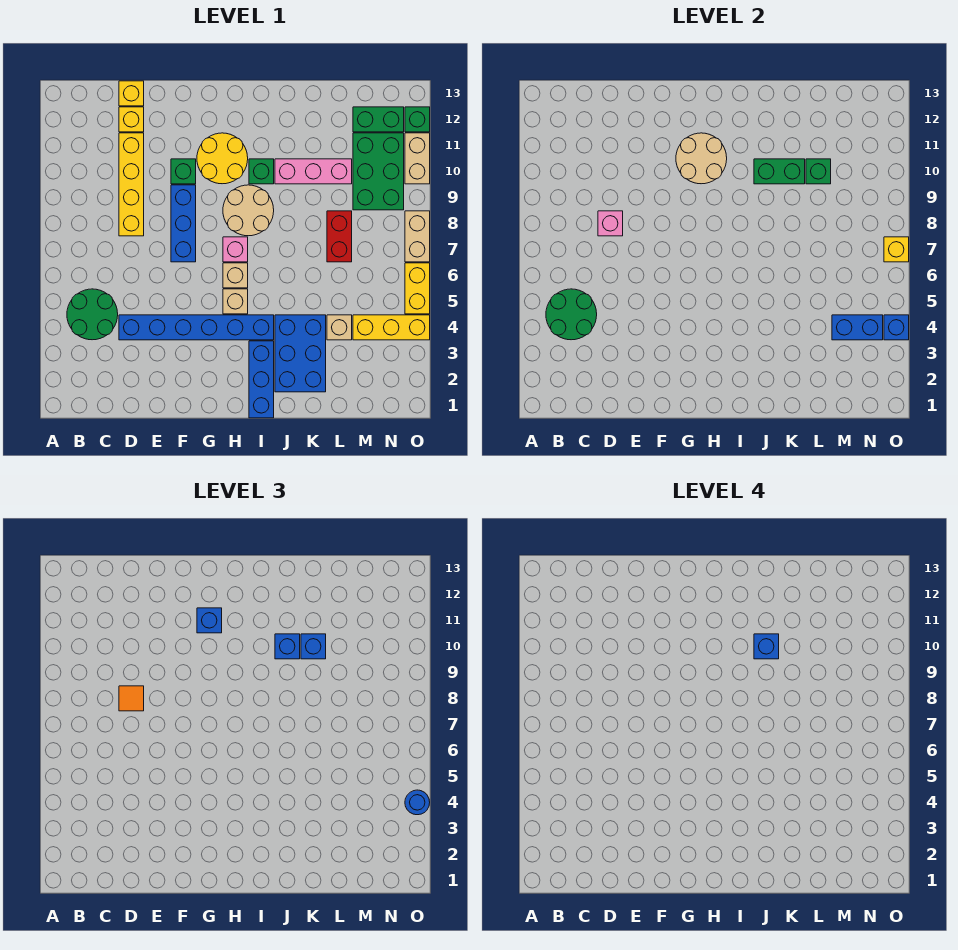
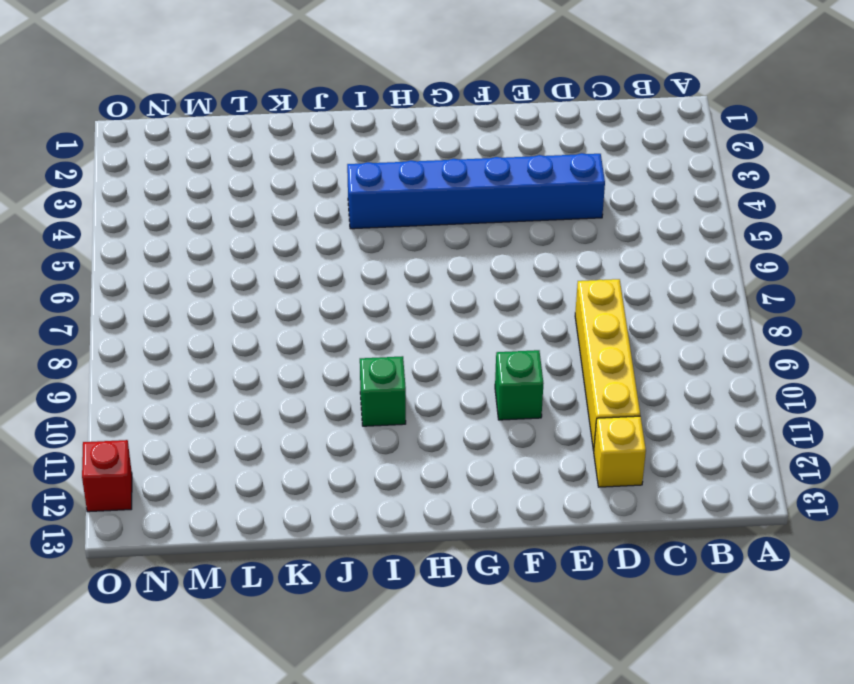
red 1x1 brick [82,440,132,512] -> green 1x1 brick [405,107,430,132]
none -> green 2x2 round brick [67,289,118,340]
none -> yellow 1x1 brick [119,81,144,106]
none -> blue 1x3 brick [171,185,196,262]
none -> yellow 2x2 round brick [197,133,248,184]

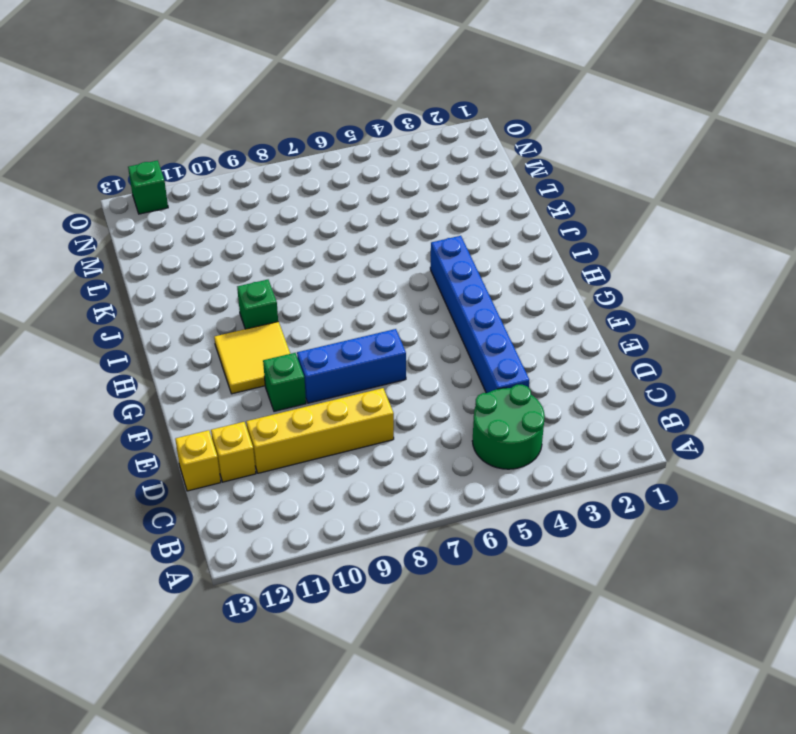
yellow 2x2 tile [214,322,290,394] -> yellow 2x2 round brick [197,133,248,184]
none -> tan 1x1 brick [223,289,248,314]
none -> tan 1x1 brick [223,263,248,288]
none -> pink 1x1 brick [223,237,248,262]
none -> tan 2x2 round brick [223,185,274,236]

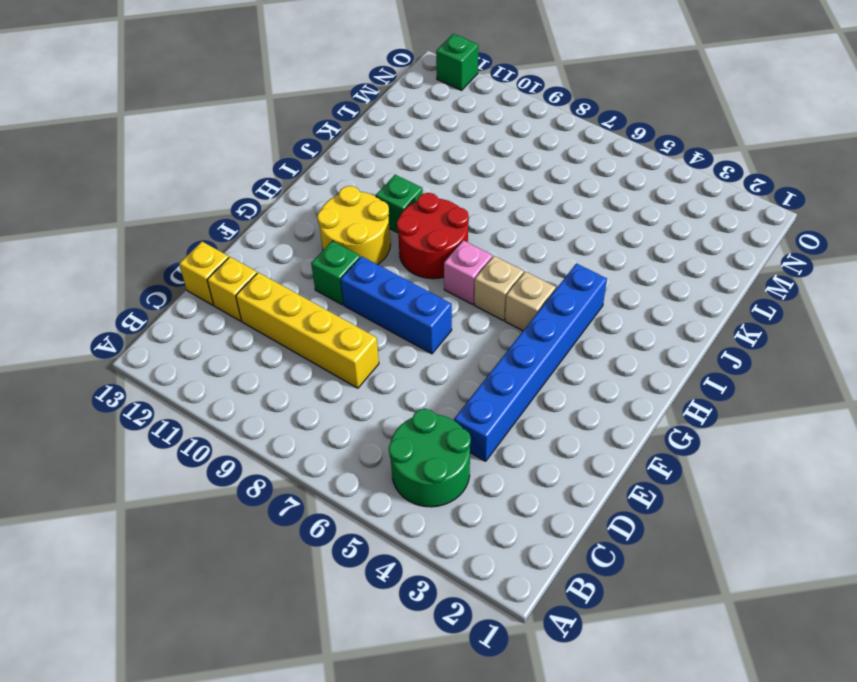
red 2x2 round brick [397,193,469,279] -> tan 2x2 round brick [223,185,274,236]
none -> blue 1x3 brick [249,341,274,418]
none -> blue 2x3 brick [275,315,326,392]
none -> pink 1x3 brick [275,159,352,184]
none -> tan 1x1 brick [327,315,352,340]

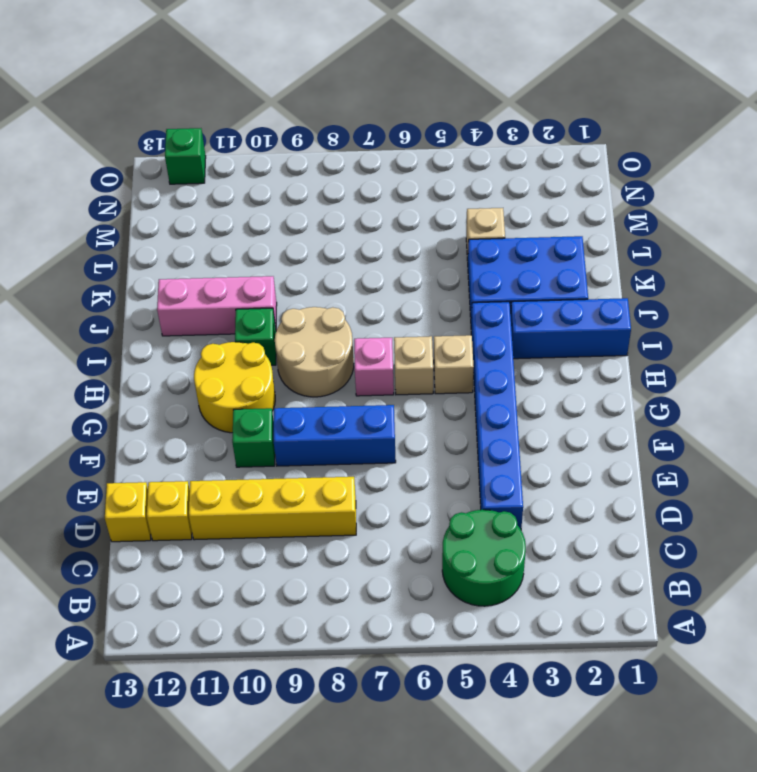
pink 1x3 brick [157,276,277,336] -> pink 1x3 brick turned to [275,159,352,184]
none -> red 1x2 brick [327,211,352,262]
none -> yellow 1x3 brick [353,315,430,340]
none -> green 2x3 brick [353,133,404,210]
none -> green 1x2 brick [353,107,404,132]

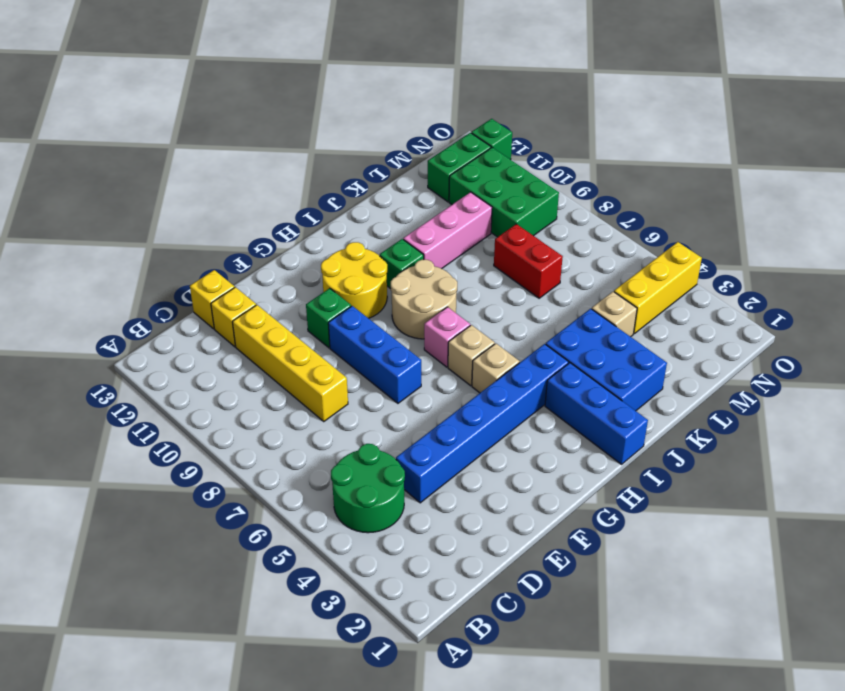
none -> yellow 1x2 brick [405,263,430,314]
none -> tan 1x2 brick [405,211,430,262]
none -> tan 1x2 brick [405,133,430,184]
none -> green 2x2 round brick [546,289,597,340]

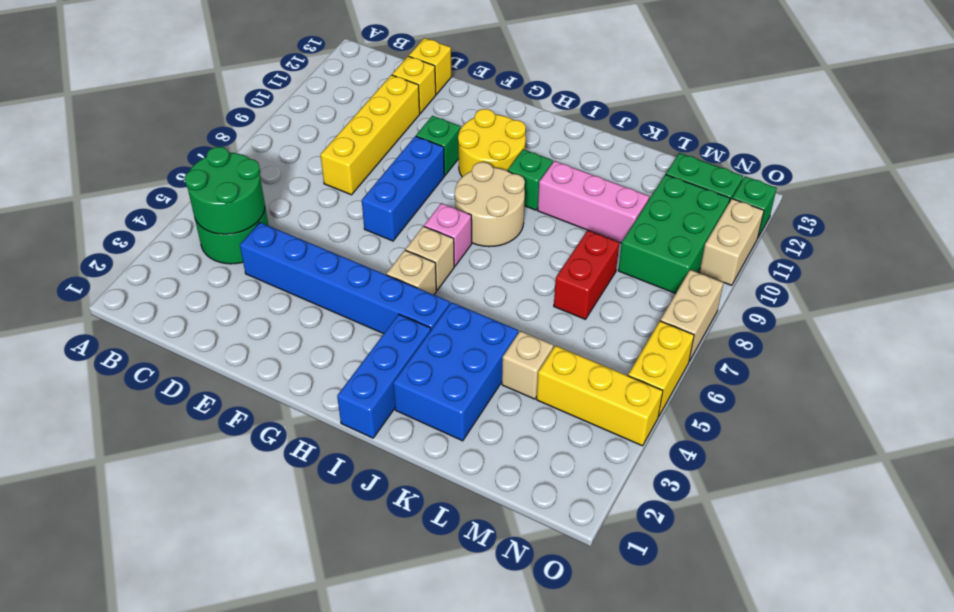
none -> pink 1x1 brick [598,211,623,236]
none -> tan 2x2 round brick [676,133,727,184]
none -> green 1x2 brick [754,159,805,184]
none -> green 1x1 brick [806,159,831,184]

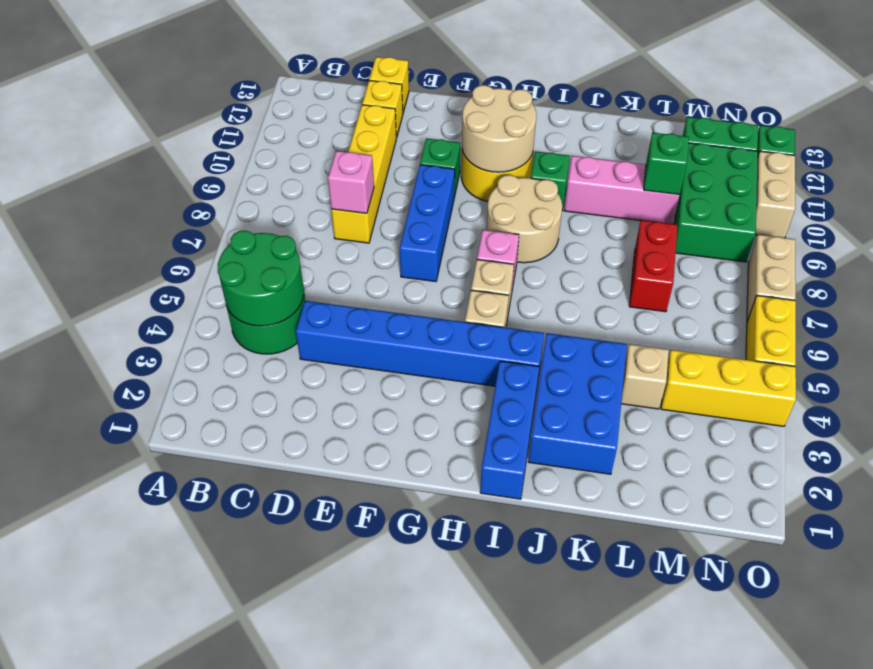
none -> green 1x2 brick [754,159,805,184]
none -> blue 1x2 brick [832,315,883,340]
none -> blue 1x1 brick [884,315,909,340]
none -> yellow 1x1 brick [884,237,909,262]

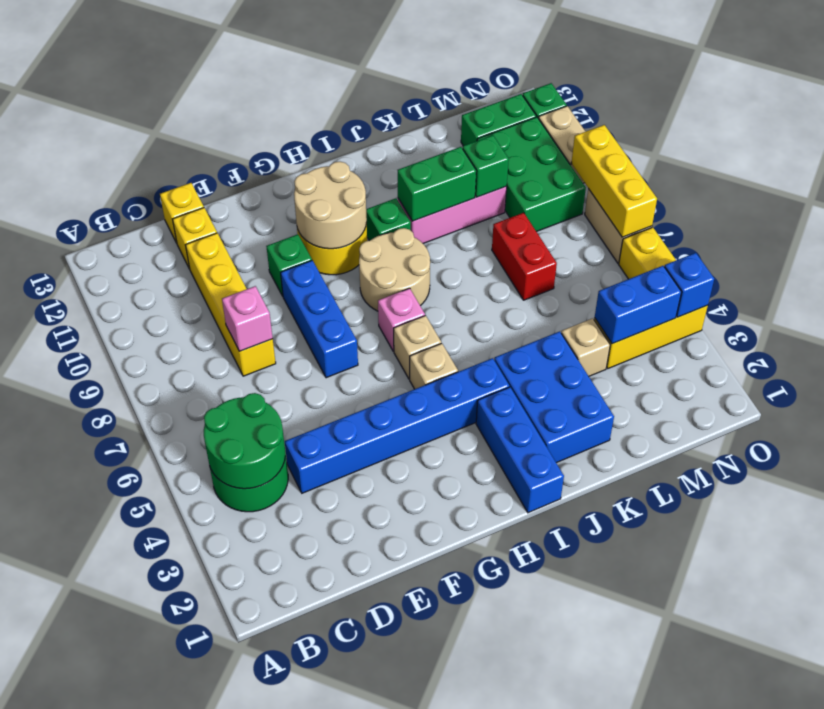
yellow 1x3 brick [571,125,657,237] -> yellow 1x1 brick [884,237,909,262]
none -> orange 1x1 tile [119,686,144,711]
none -> blue 1x1 brick [197,608,222,633]
none -> blue 1x1 brick [275,634,300,659]
none -> blue 1x1 brick [301,634,326,659]

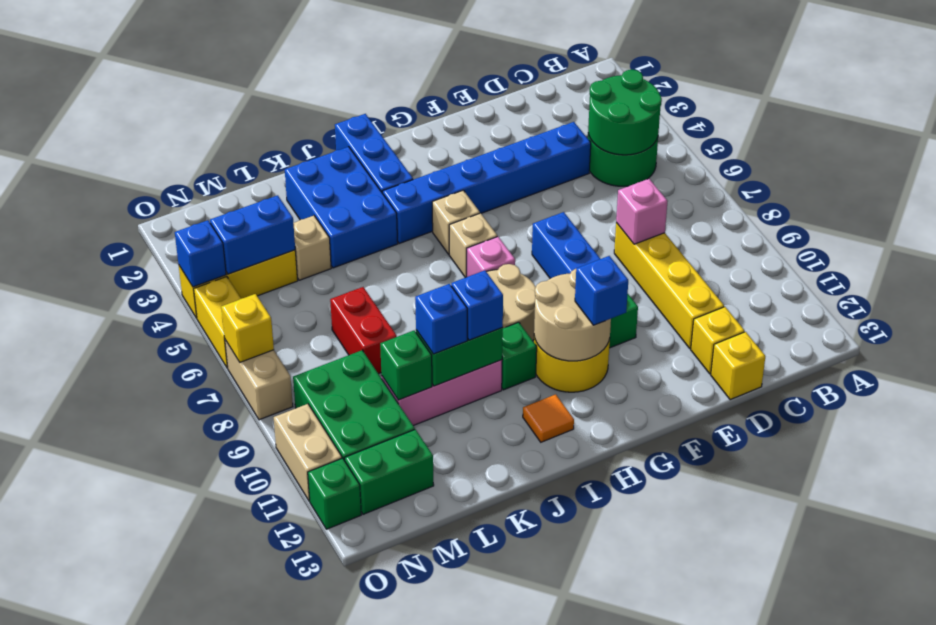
orange 1x1 tile [523,394,574,442] -> orange 1x1 tile moved to [119,686,144,711]
none -> blue 1x1 round brick [405,790,430,815]
none -> blue 1x1 brick [754,634,779,659]

